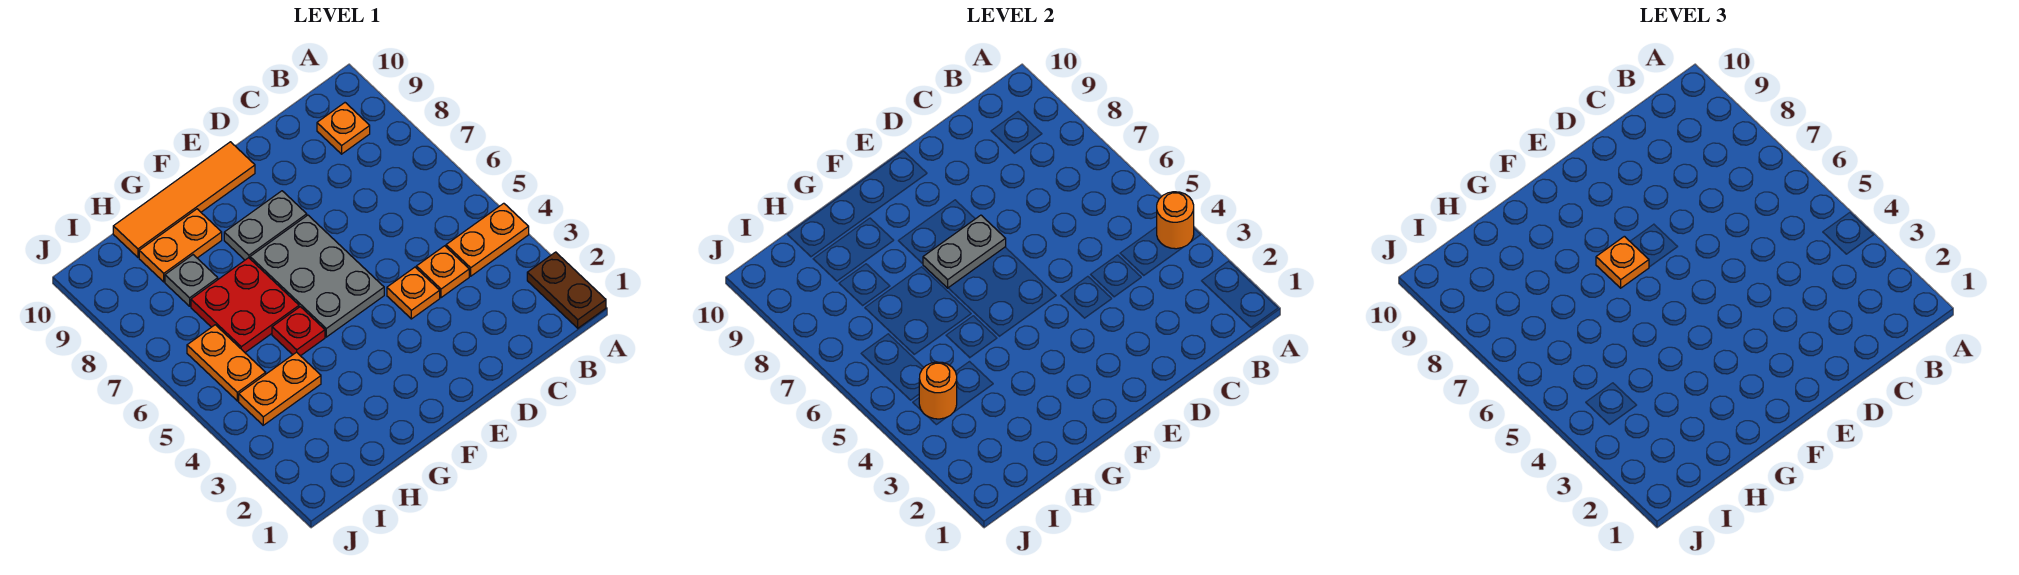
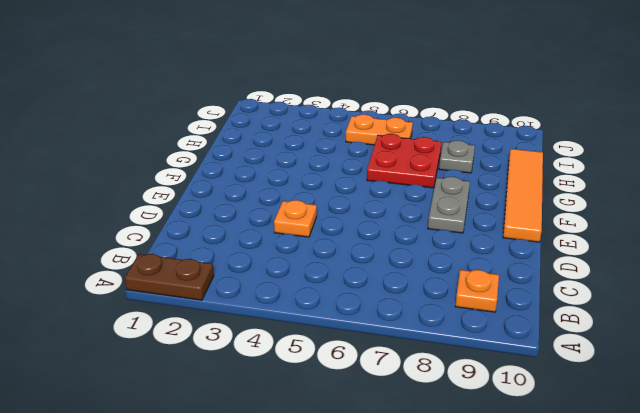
none -> orange 1x2 plate [446,203,529,276]
none -> orange 1x1 plate [416,246,469,298]
none -> grey 2x3 plate [250,215,384,337]

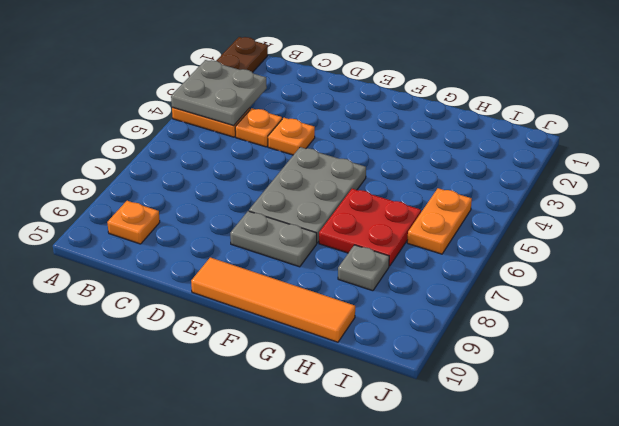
grey 2x2 plate [171,60,267,126] -> orange 1x1 round brick [1157,192,1194,249]
none -> red 1x1 plate [272,307,325,356]
none -> orange 1x2 plate [139,209,222,282]
none -> orange 1x2 plate [239,352,321,425]

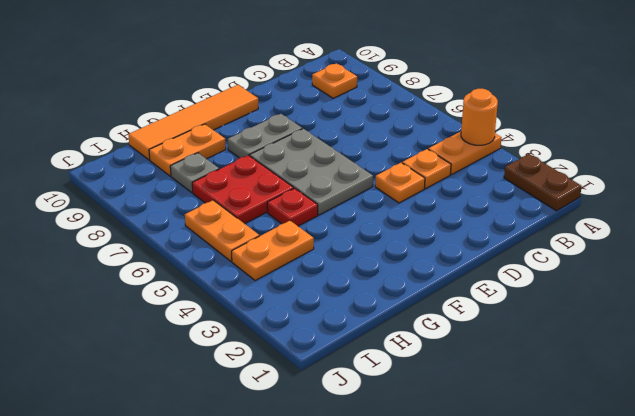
none -> grey 1x2 plate [923,215,1006,288]
none -> orange 1x1 round brick [919,362,957,419]
none -> orange 1x1 plate [1596,236,1649,288]

